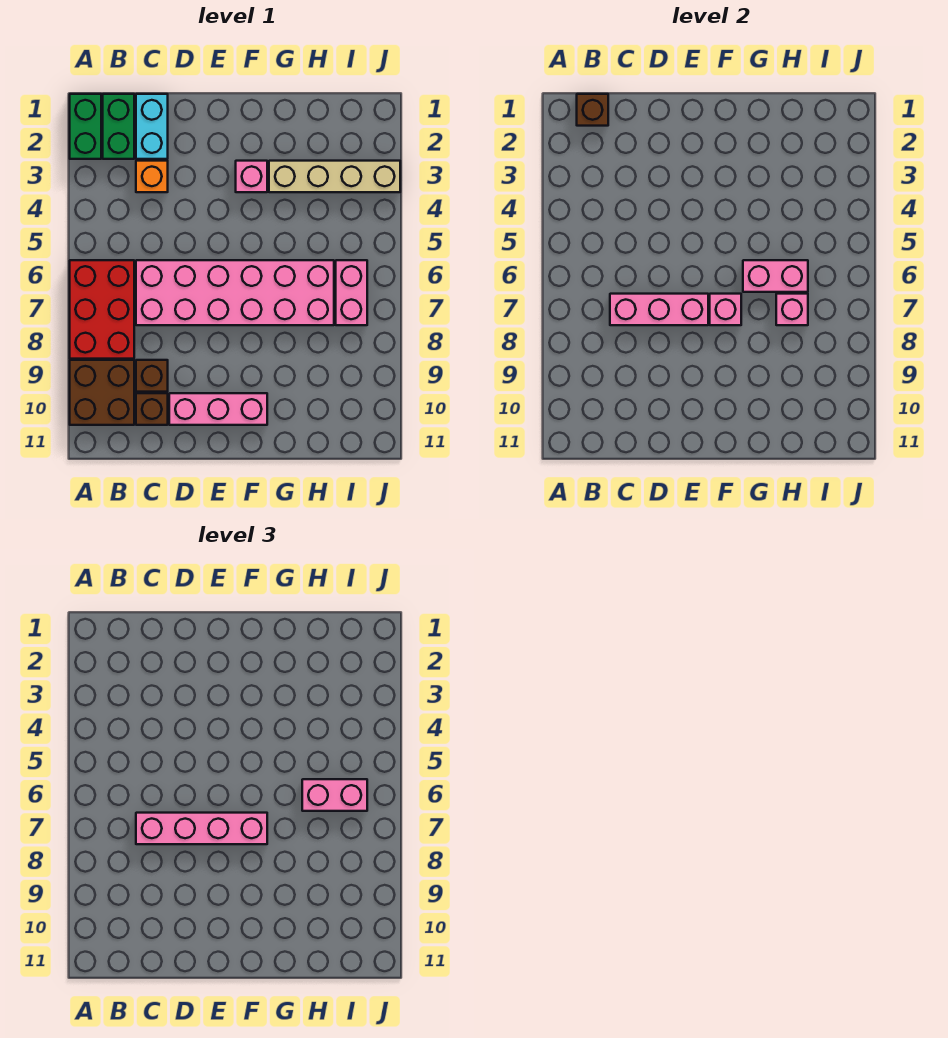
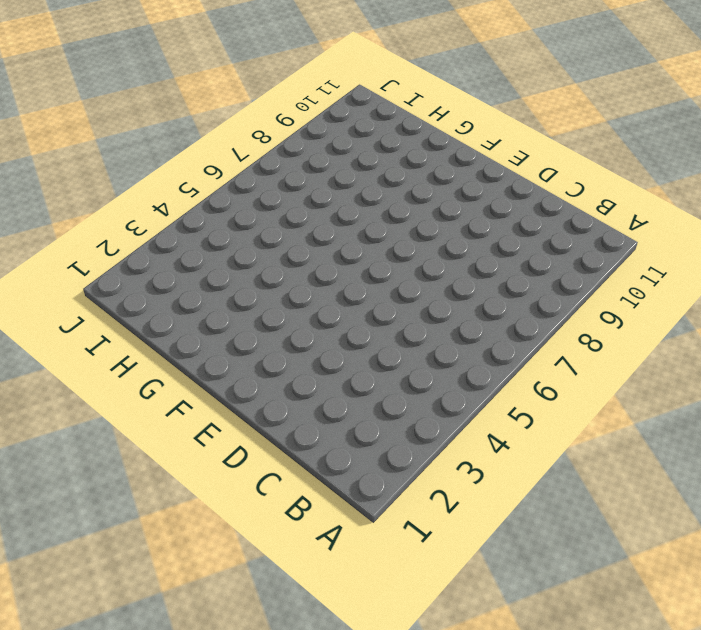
none -> green 1x2 brick [70,94,101,159]
none -> red 2x3 brick [70,260,134,359]
none -> brown 2x2 brick [70,360,134,425]

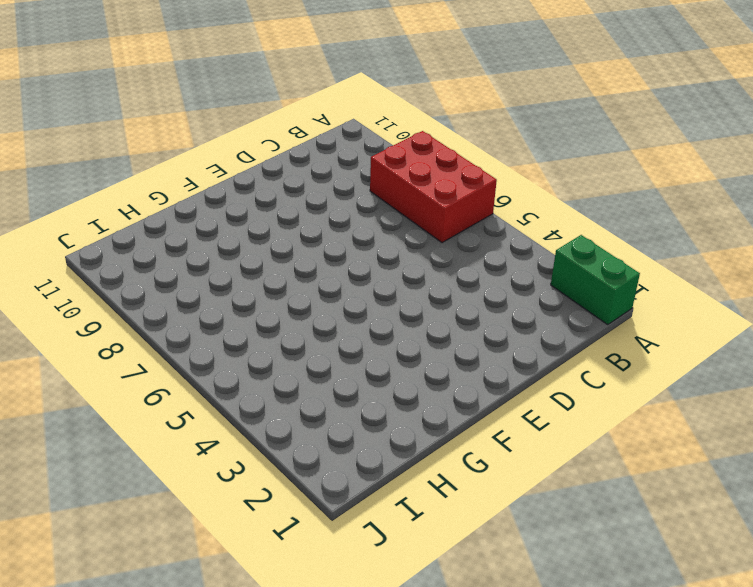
none -> brown 2x2 brick [70,360,134,425]
none -> green 1x2 brick [103,94,134,159]
none -> cyan 1x2 brick [136,94,168,159]

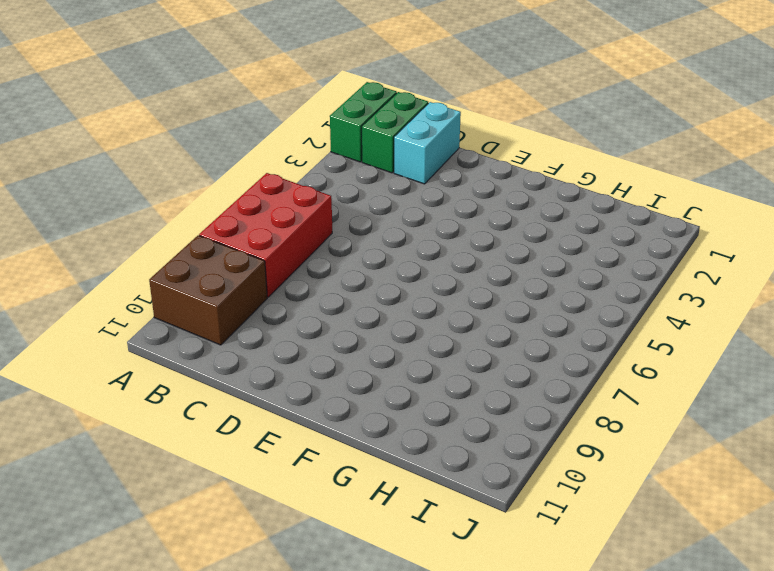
none -> orange 1x1 brick [136,161,168,192]
none -> pink 2x6 brick [136,260,334,325]
none -> brown 1x1 brick [136,360,168,392]

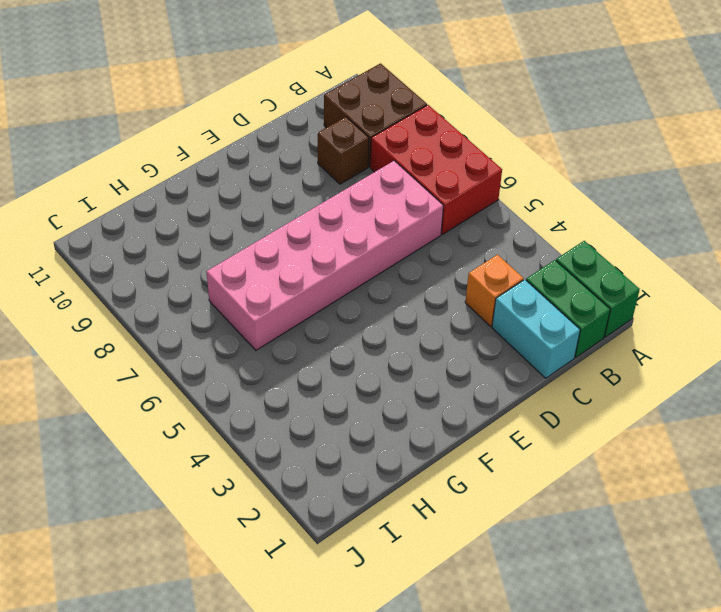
none -> brown 1x1 brick [136,393,168,425]
none -> pink 1x3 brick [169,393,267,425]
none -> pink 1x1 brick [236,161,267,192]

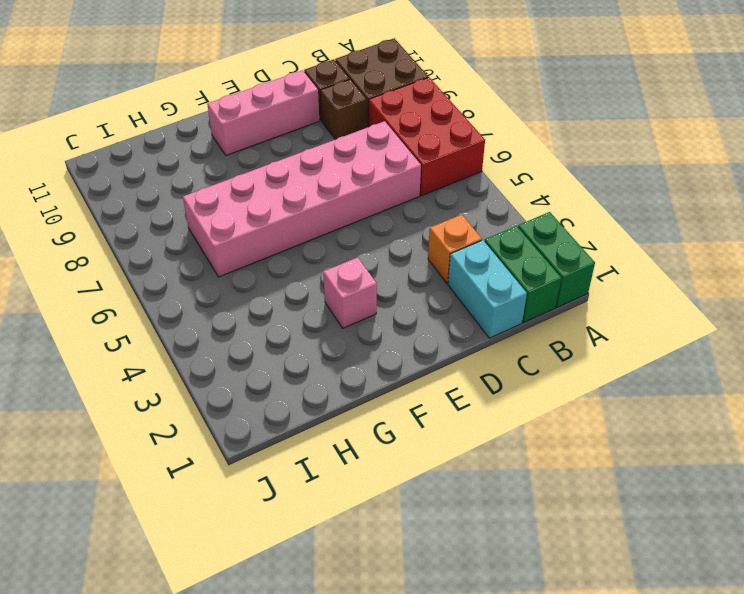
none -> tan 1x4 brick [269,161,400,192]
none -> pink 1x2 brick [336,260,367,325]
none -> brown 1x1 brick [577,94,608,126]

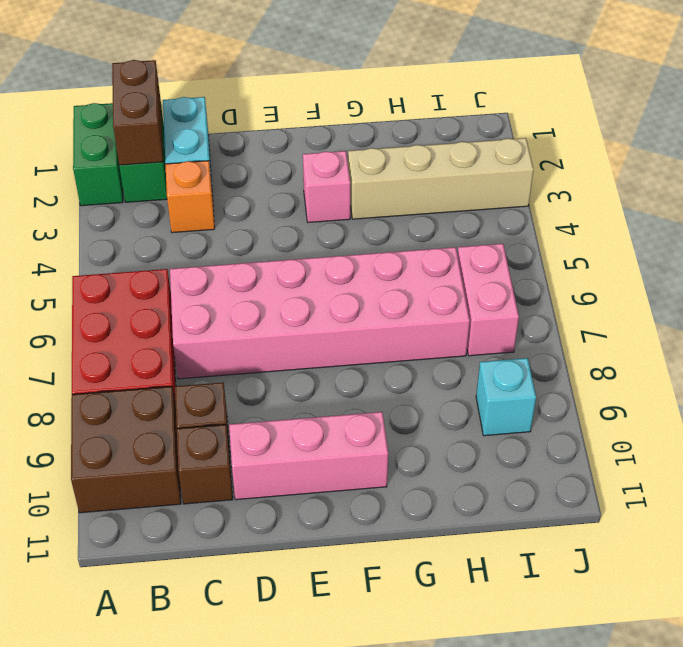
brown 1x2 brick [112,60,163,165] -> brown 1x1 brick [577,94,608,126]
cyan 1x1 brick [476,358,536,436] -> none
none -> pink 1x3 brick [610,294,708,325]
none -> pink 1x1 brick [710,294,741,325]
none -> pink 1x2 brick [743,260,808,292]

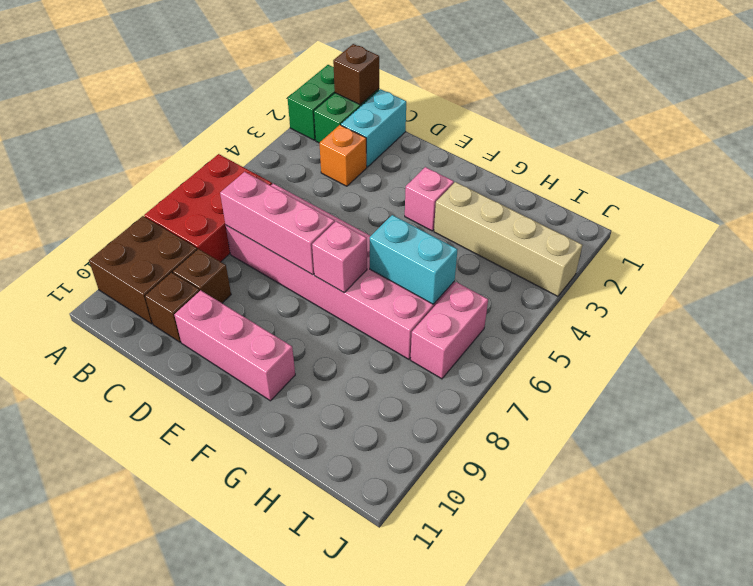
cyan 1x2 brick [370,215,458,304] -> pink 1x2 brick [743,260,808,292]
none -> pink 1x1 brick [776,294,808,325]
none -> pink 1x4 brick [136,813,267,844]
none -> pink 1x2 brick [302,779,367,811]

